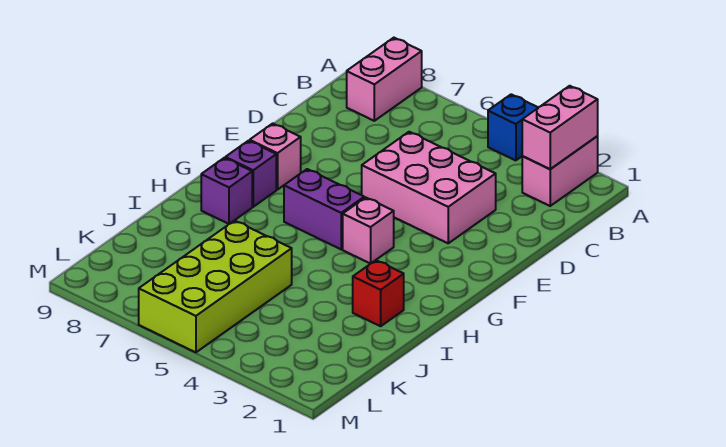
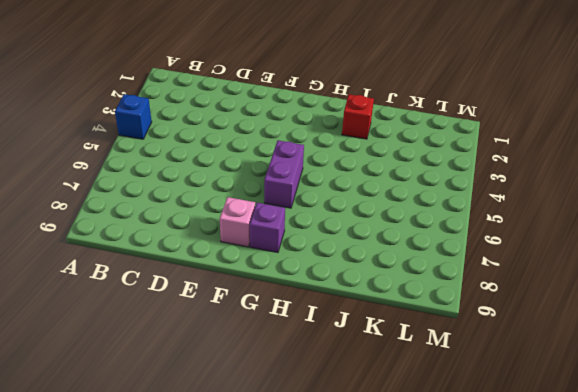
none -> pink 1x2 brick [522,136,598,206]
none -> pink 1x2 brick [347,38,422,121]
none -> pink 2x3 brick [362,132,496,243]

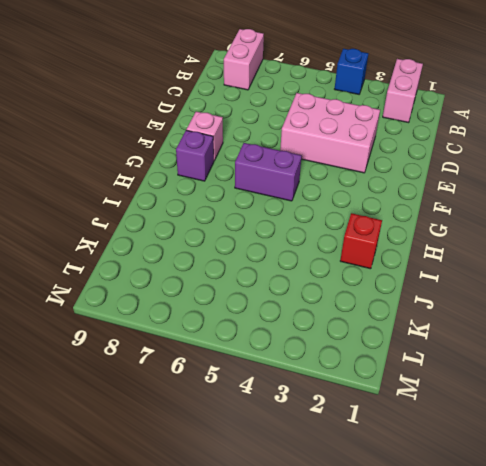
none -> pink 1x1 brick [343,197,394,264]
none -> purple 1x1 brick [201,158,252,224]
none -> lime 2x4 brick [139,220,292,352]

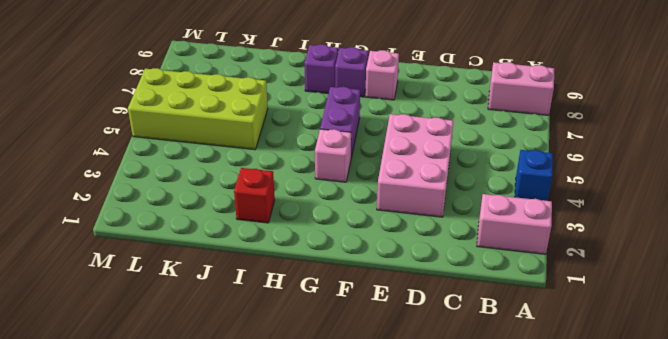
none -> pink 1x2 brick [522,86,598,169]

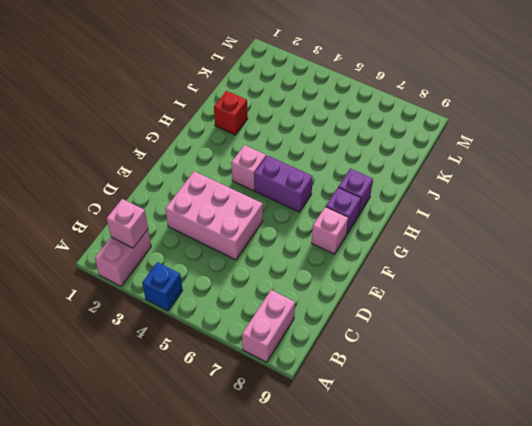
pink 1x1 brick [107,199,148,248] -> pink 1x2 brick [522,86,598,169]
none -> lime 2x4 brick [139,220,292,352]

